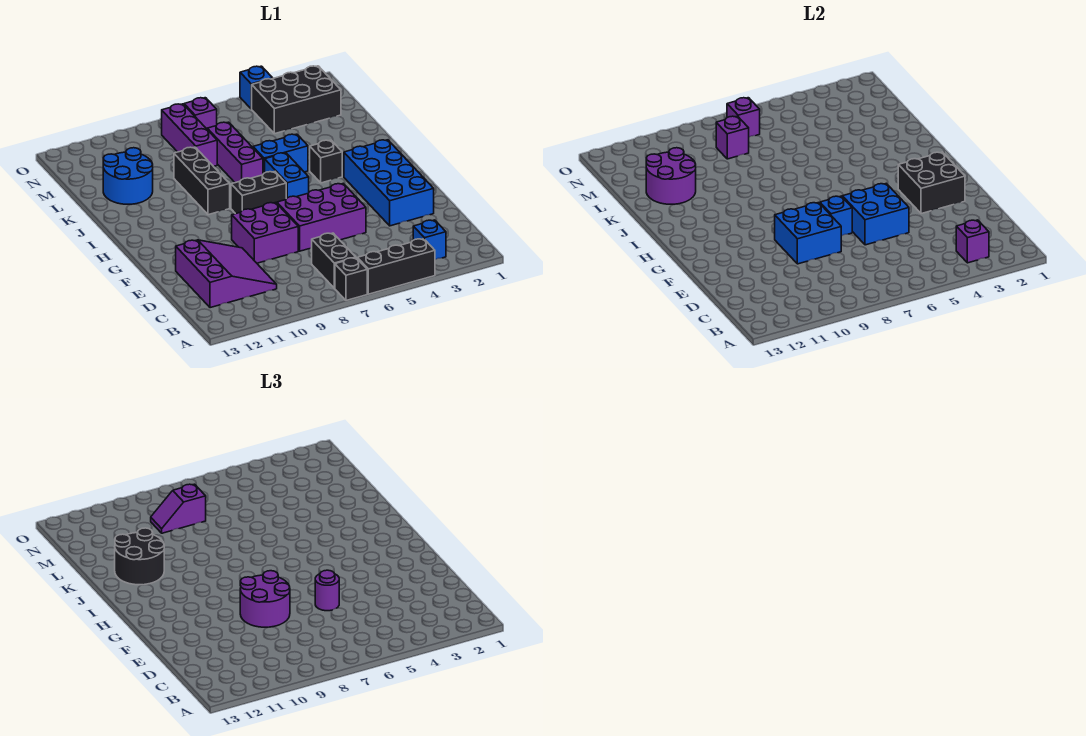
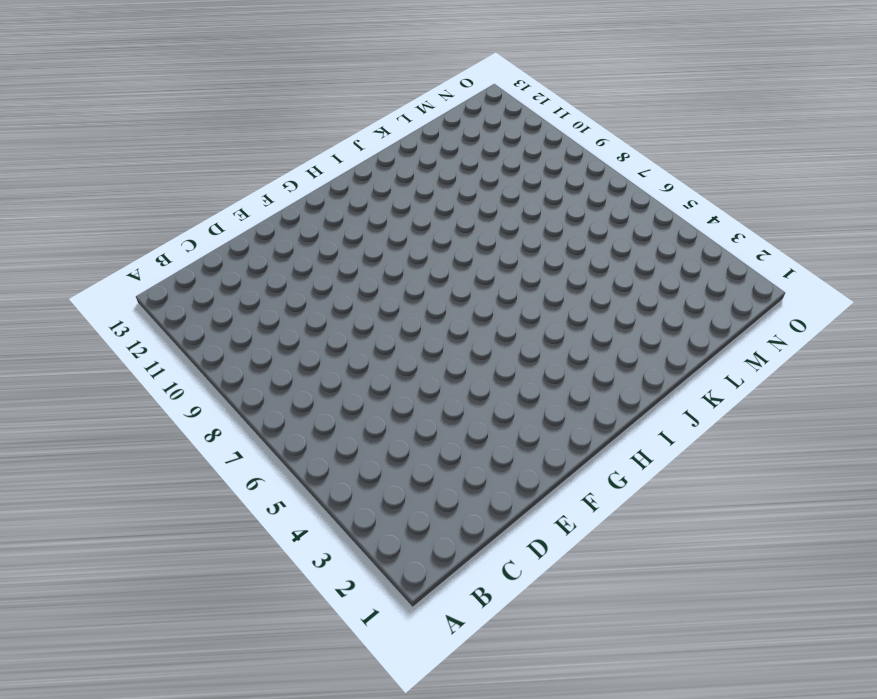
none -> black 1x3 brick [357,239,435,294]
none -> black 1x1 brick [335,258,367,301]
none -> blue 1x1 brick [413,220,446,260]
none -> black 1x2 brick [312,233,356,288]

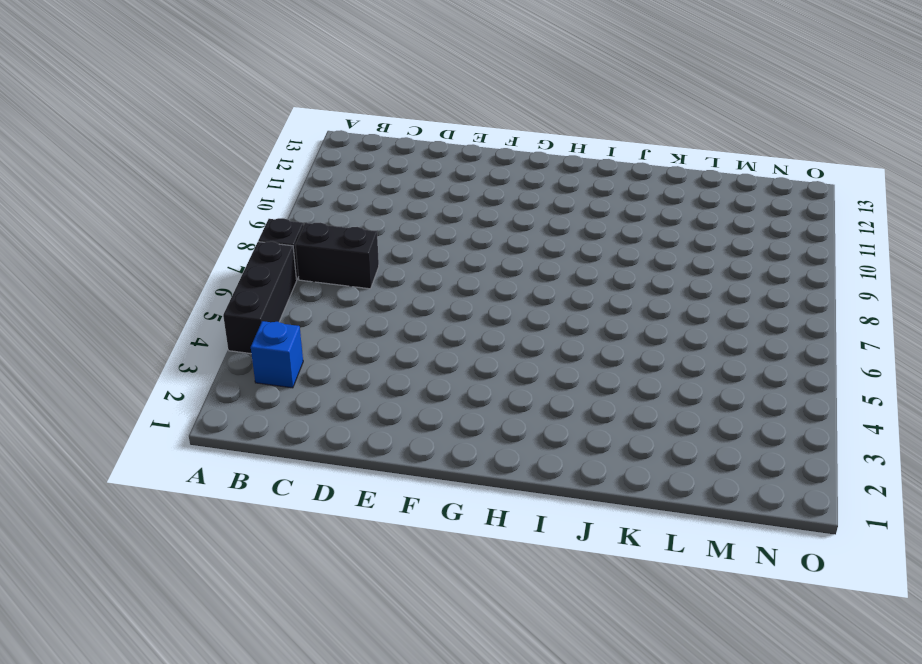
none -> purple 3x3 slope [176,240,277,308]
none -> blue 2x4 brick [344,140,434,226]
none -> purple 2x3 brick [277,184,366,251]
none -> purple 2x2 brick [232,203,298,263]

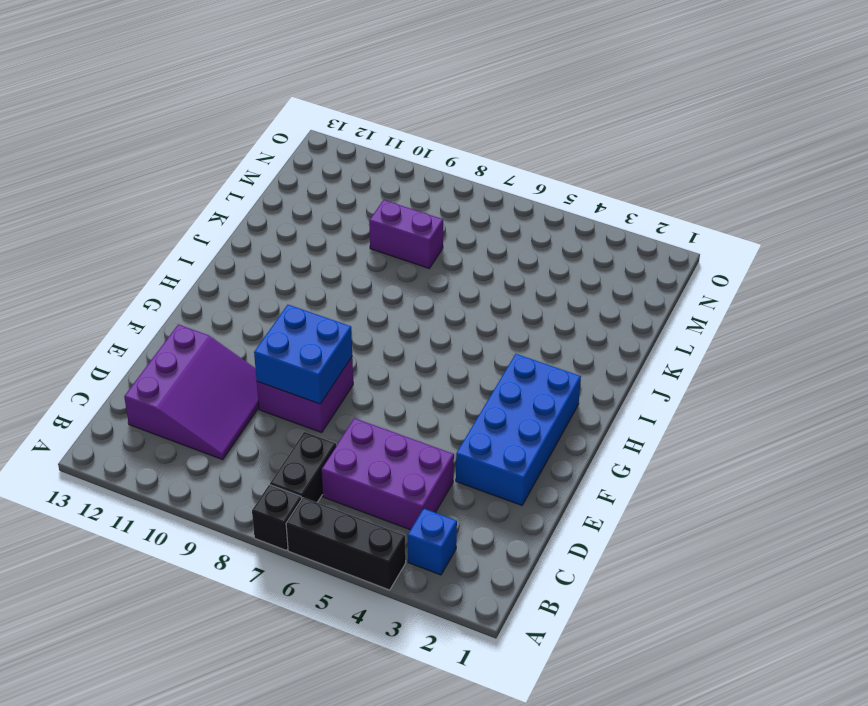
purple 2x3 brick [321,418,454,530] -> purple 2x3 brick moved to [277,184,366,251]
purple 1x2 brick [369,200,443,268] -> purple 1x3 brick [162,104,217,166]
none -> blue 1x2 brick [265,153,309,199]
none -> black 1x2 brick [231,172,286,214]
none -> black 1x1 brick [310,140,342,183]
none -> black 1x3 brick [174,147,230,215]

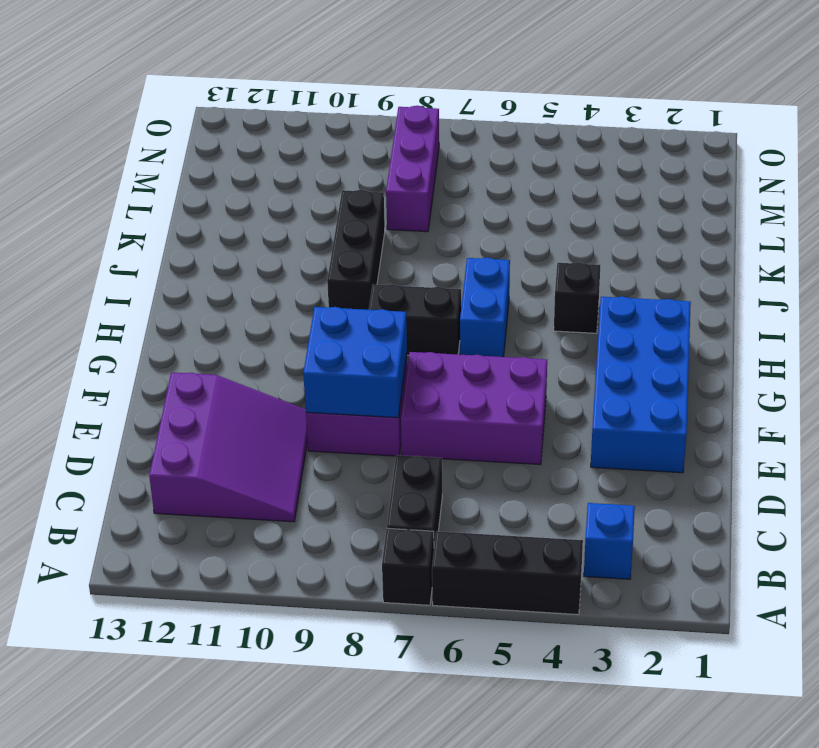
none -> blue 1x2 brick [253,134,308,174]
none -> purple 1x3 brick [207,122,263,183]
none -> blue 2x2 round brick [103,148,153,204]
none -> black 2x3 brick [252,66,341,134]

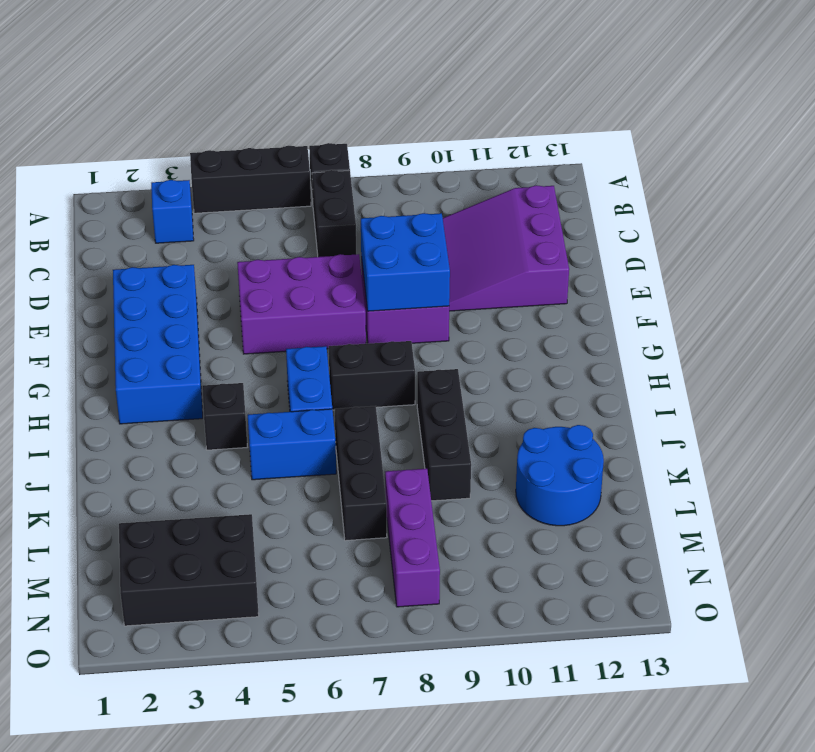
black 1x3 brick [335,406,387,541] -> purple 1x3 brick [207,122,263,183]
none -> purple 1x1 brick [184,98,217,129]
none -> blue 1x1 brick [240,66,273,109]
none -> purple 1x1 brick [956,220,989,263]
none -> blue 2x2 brick [842,184,909,245]

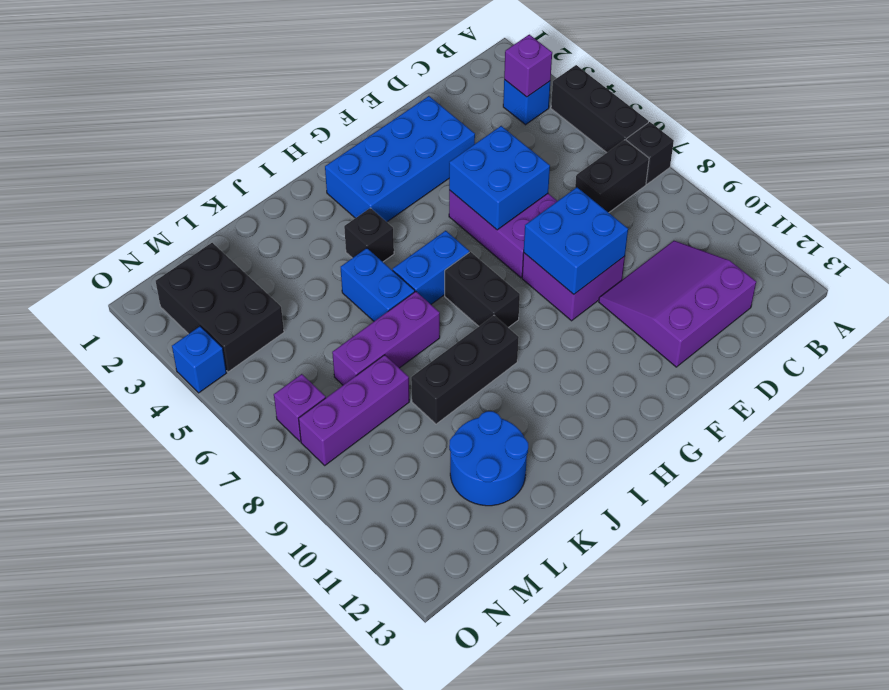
none -> black 2x2 brick [898,152,965,214]
none -> blue 1x1 brick [820,196,852,236]
none -> purple 2x2 round brick [646,148,696,204]
none -> purple 1x1 brick [716,116,749,159]

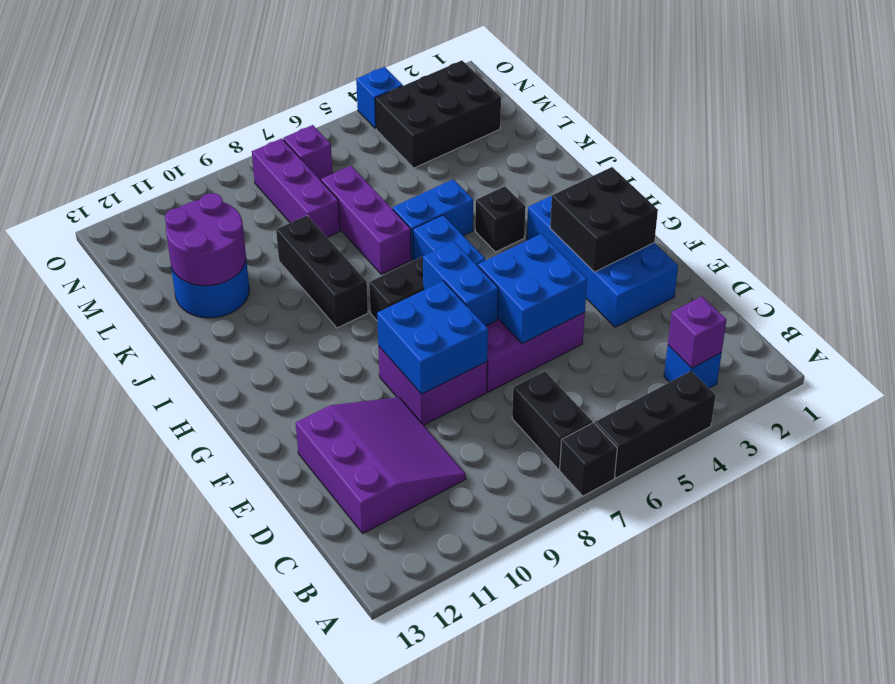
blue 1x2 brick [423,242,498,326] -> blue 1x1 brick [820,196,852,236]
none -> purple 1x1 brick [716,116,749,159]
none -> purple 1x1 brick [727,98,760,137]
none -> purple 1x1 round brick [315,570,339,611]
none -> purple 2x2 round brick [240,571,290,627]

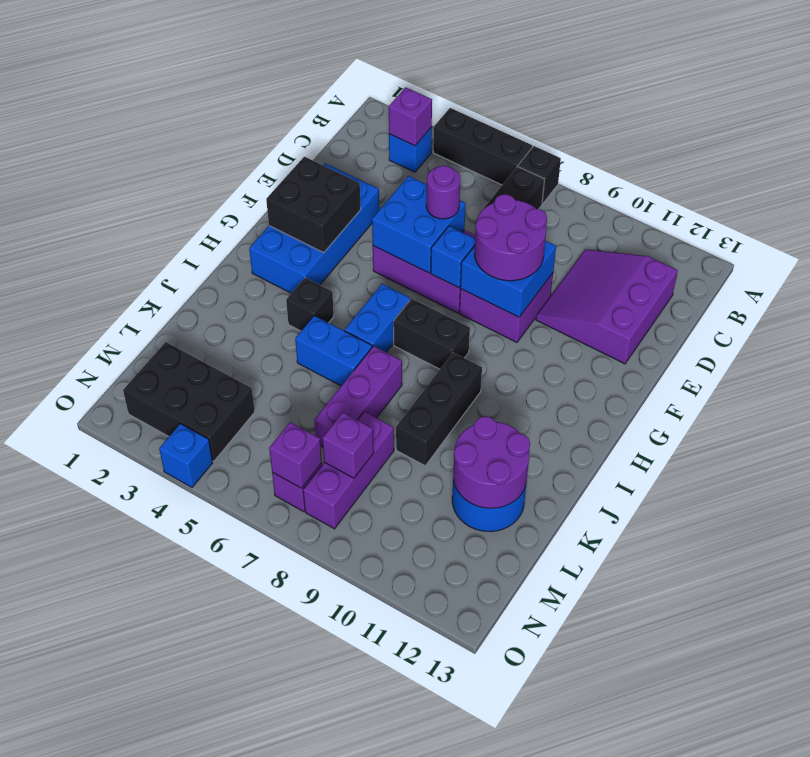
none -> black 2x2 round brick [115,528,164,585]
none -> purple 1x2 slope [151,484,206,533]

